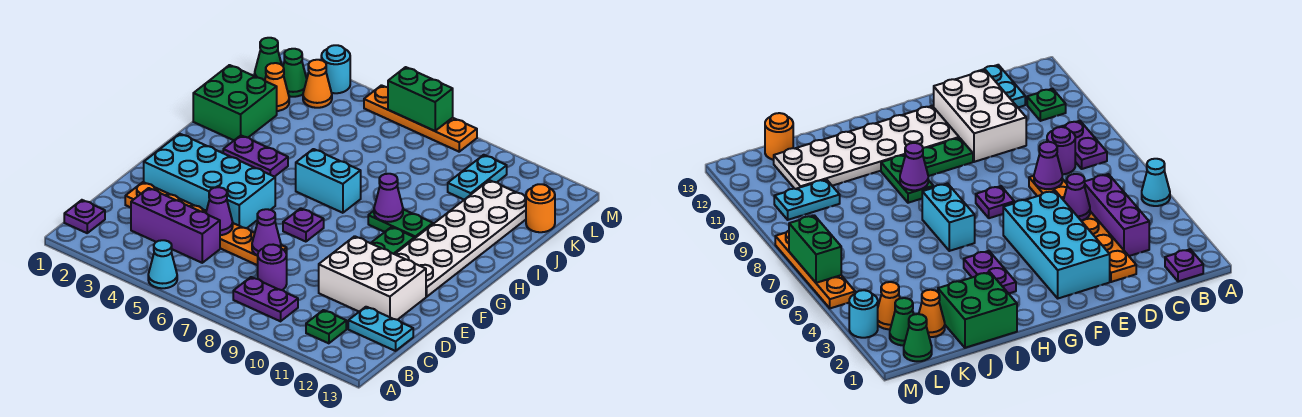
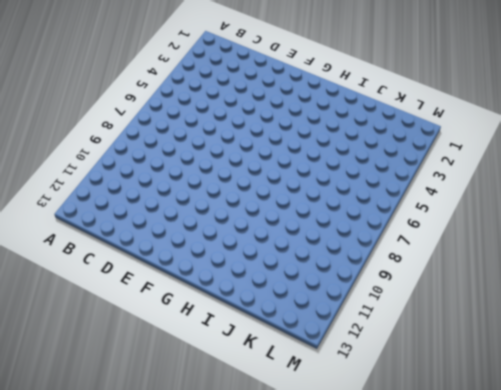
none -> cyan 1x1 cone [148,240,177,288]
none -> purple 1x1 plate [64,200,105,233]
none -> purple 1x2 plate [233,277,298,321]

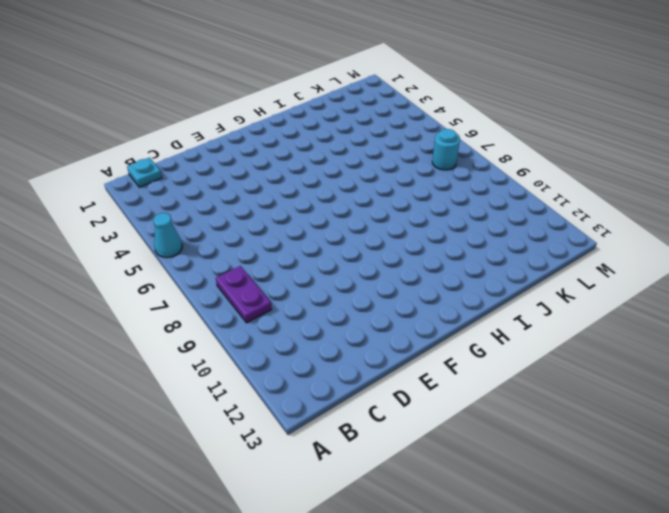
cyan 1x1 plate [127,158,162,187] -> purple 1x1 plate [64,200,105,233]
cyan 1x1 round brick [432,129,460,170] -> cyan 1x1 round brick moved to [321,45,350,93]
none -> green 1x1 plate [306,310,346,343]
none -> purple 1x3 brick [131,188,220,263]
none -> purple 1x1 round brick [258,245,287,290]

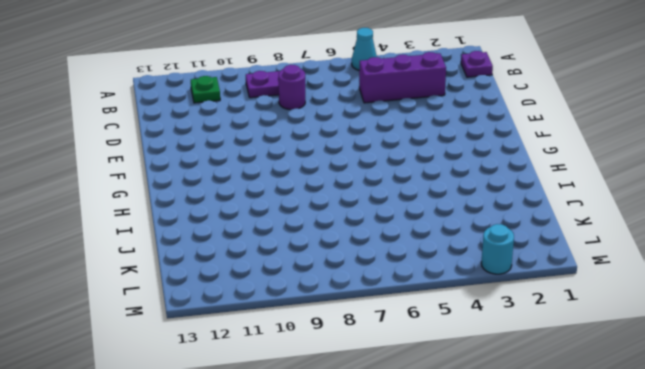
none -> cyan 1x2 plate [348,307,413,351]
none -> orange 1x6 plate [125,182,287,265]
none -> white 2x3 brick [319,236,426,320]

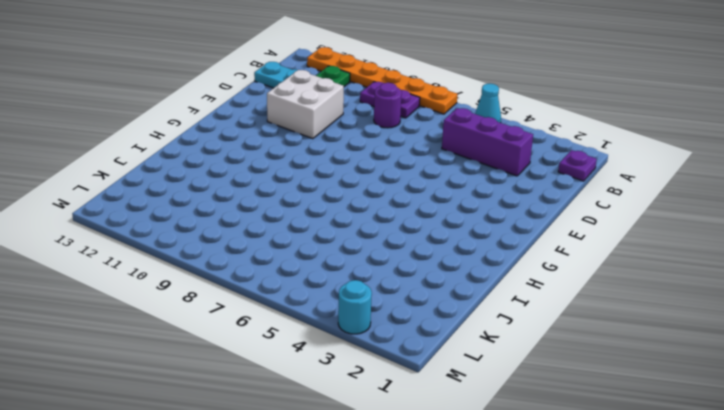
orange 1x6 plate [307,47,458,114] -> orange 1x6 plate moved to [125,182,287,265]
white 2x2 brick [267,70,344,139] -> white 2x3 brick [319,236,426,320]
none -> cyan 2x4 brick [144,134,275,228]
none -> purple 1x1 plate [283,208,324,242]
none -> green 1x2 plate [371,227,415,254]

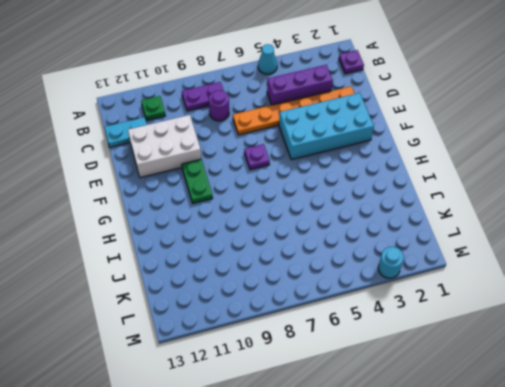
none -> white 2x6 plate [395,180,526,297]
none -> purple 1x2 plate [223,136,288,177]
none -> cyan 1x2 brick [296,149,361,213]

